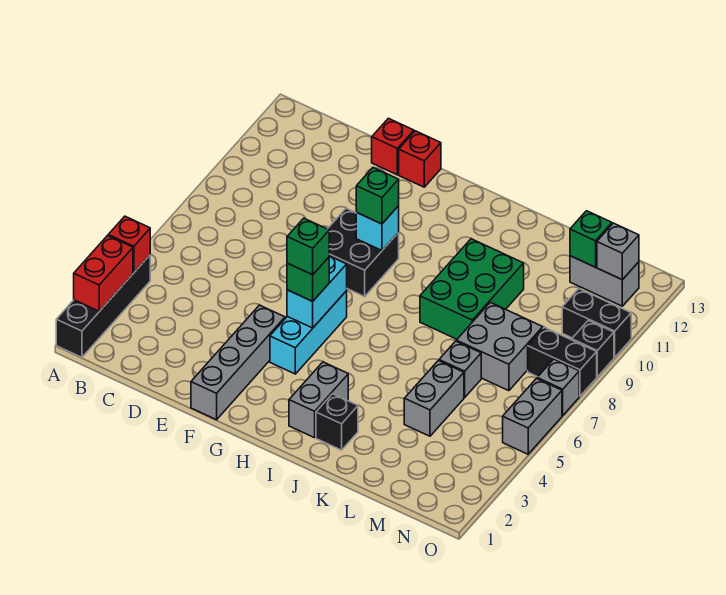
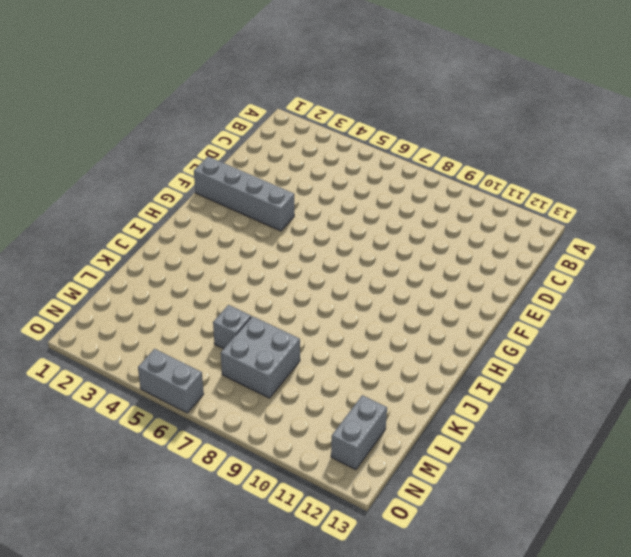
none -> black 1x4 brick [56,255,150,357]
none -> red 1x1 brick [372,118,414,175]
none -> black 2x2 brick [328,208,399,296]

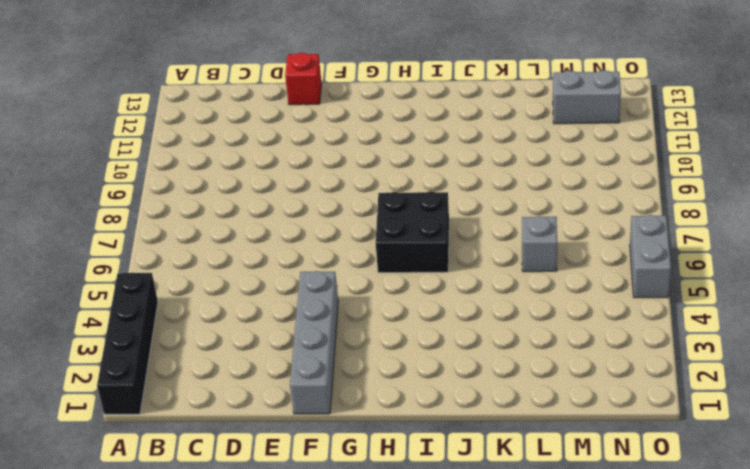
black 2x2 brick [376,191,449,273] -> black 2x2 brick moved to [328,208,399,296]
none -> red 1x1 brick [399,131,441,187]
none -> cyan 1x3 brick [270,291,347,374]
none -> grey 1x2 brick [289,362,348,438]

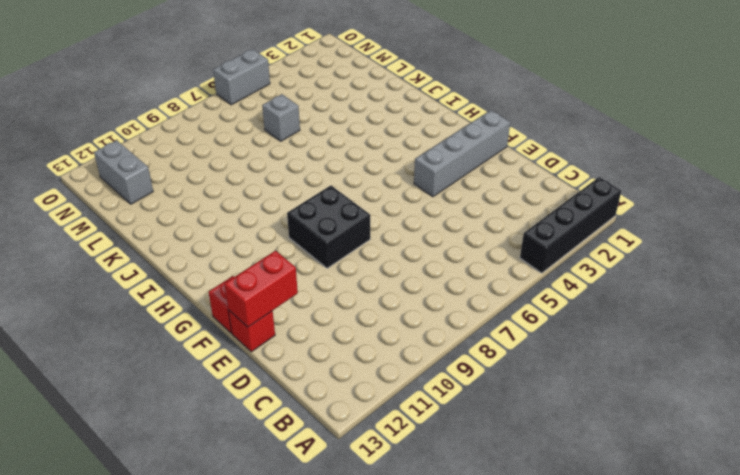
red 1x2 brick [224,251,298,327] -> red 1x2 brick moved to [74,236,133,311]
none -> cyan 1x3 brick [270,291,347,374]
none -> grey 1x2 brick [289,362,348,438]
none -> black 1x1 brick [316,394,358,450]

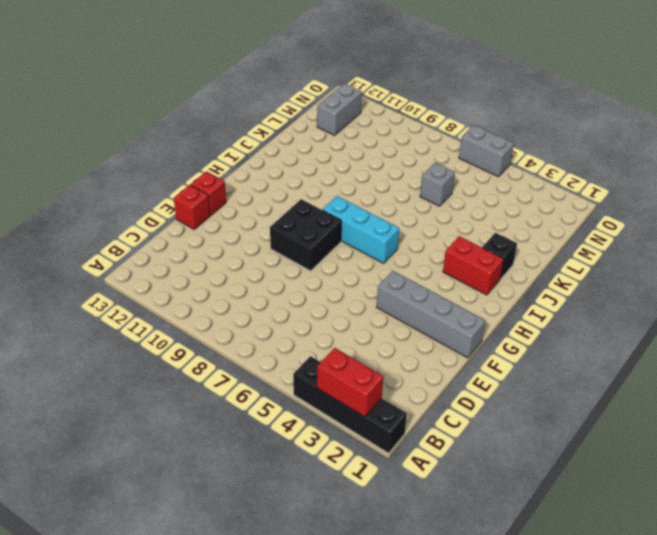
cyan 1x3 brick [322,196,399,263] -> cyan 1x3 brick moved to [270,291,347,374]
red 1x2 brick [443,236,504,295] -> grey 1x2 brick [289,362,348,438]
none -> green 2x3 brick [420,239,524,339]
none -> grey 1x2 brick [404,361,464,436]
none -> grey 2x2 brick [456,302,543,391]

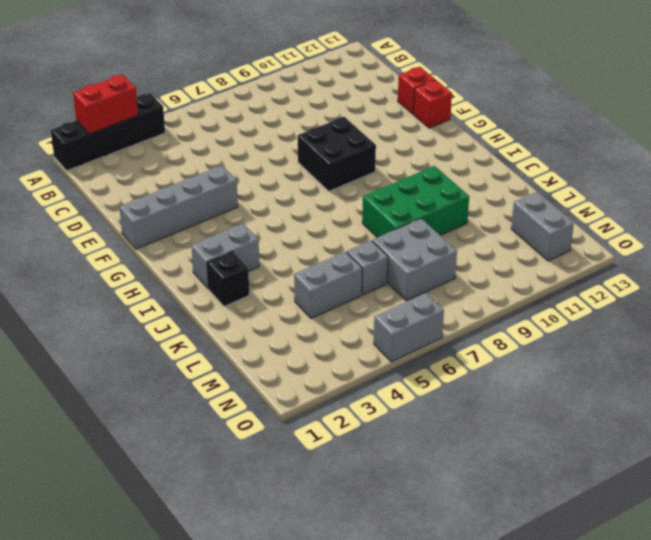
none -> cyan 1x3 brick [270,291,347,374]
none -> black 1x2 brick [528,327,597,396]
none -> black 1x2 brick [562,289,631,357]

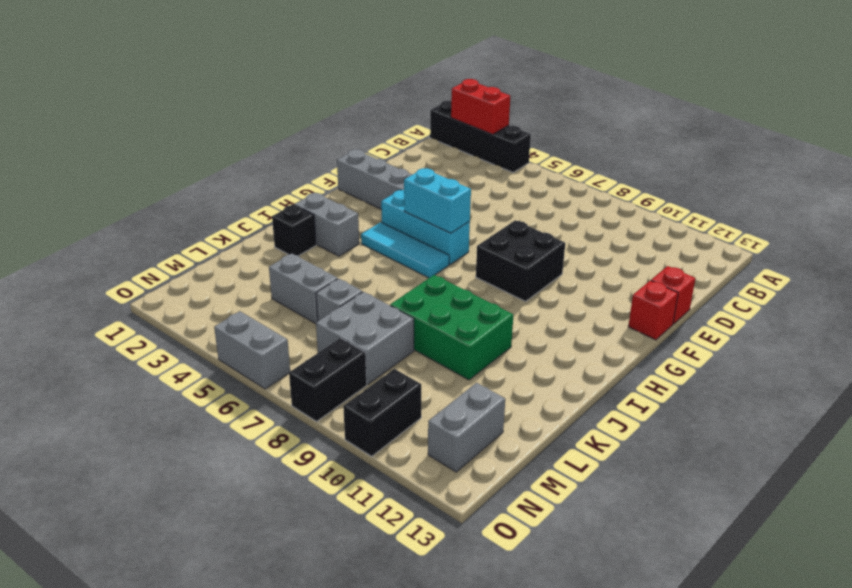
cyan 1x3 tile [361,222,449,278] -> none
none -> grey 1x1 brick [537,359,579,415]
none -> black 1x1 brick [572,320,614,377]
none -> red 1x1 brick [108,216,150,273]

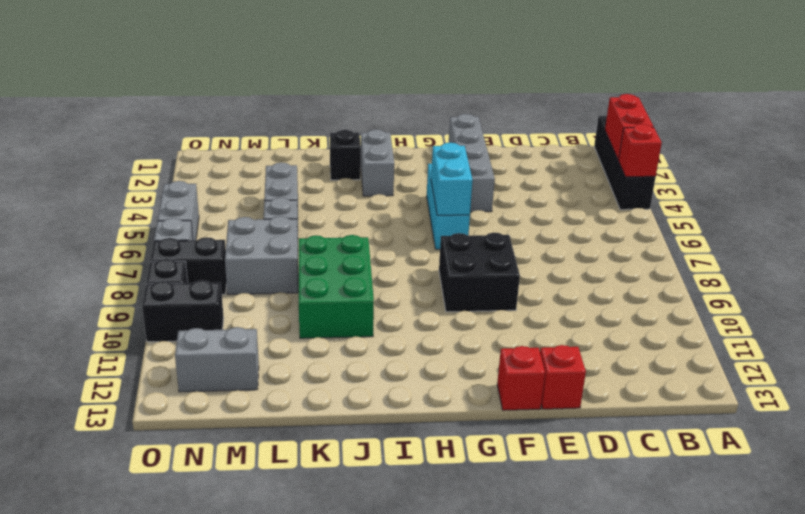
none -> cyan 1x1 brick [356,206,399,250]
none -> green 1x1 brick [570,211,612,267]
none -> grey 1x1 brick [597,223,639,280]

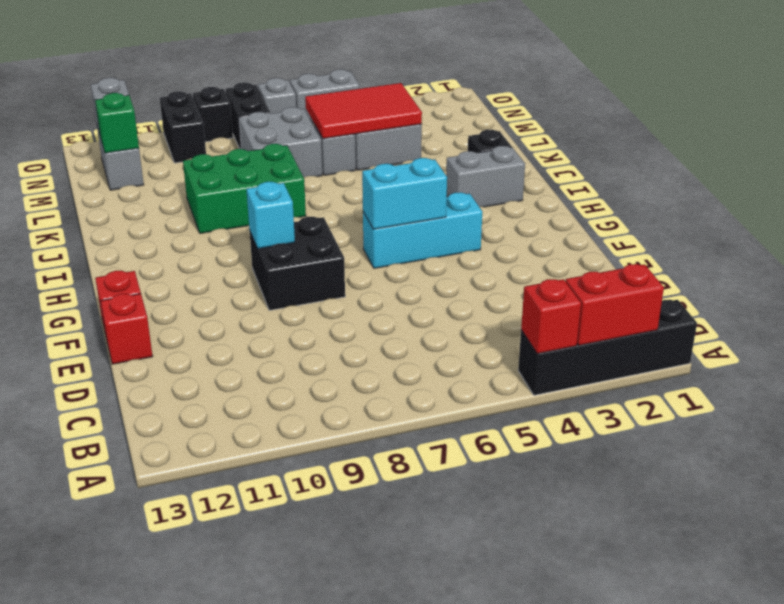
red 2x3 tile [305,83,422,139] -> none
none -> grey 1x4 brick [191,305,285,420]
none -> green 1x1 brick [287,257,329,301]
none -> green 1x1 brick [356,168,399,224]

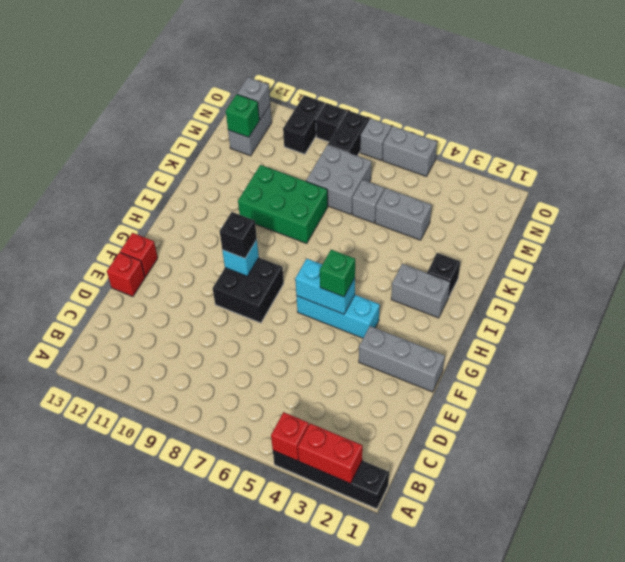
grey 1x3 brick [359,326,445,392] -> grey 1x4 brick [191,305,285,420]
black 1x1 brick [220,212,257,258] -> green 1x1 brick [356,168,399,224]
none -> green 1x1 brick [287,218,329,275]

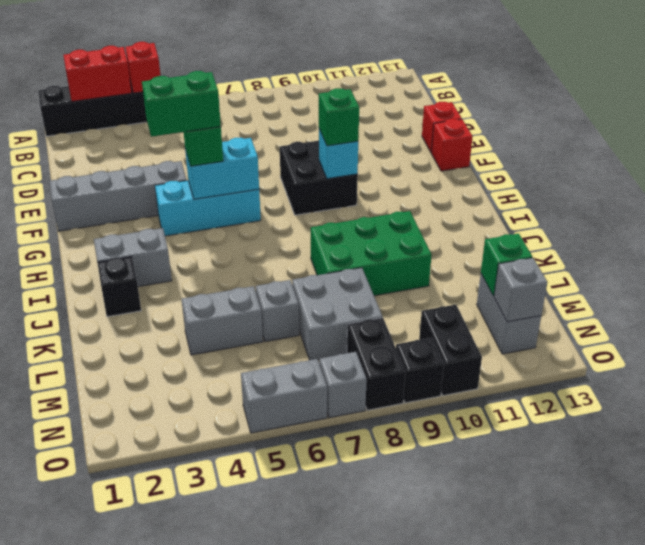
green 1x2 brick [142,71,221,137] -> green 1x1 brick [287,218,329,275]

